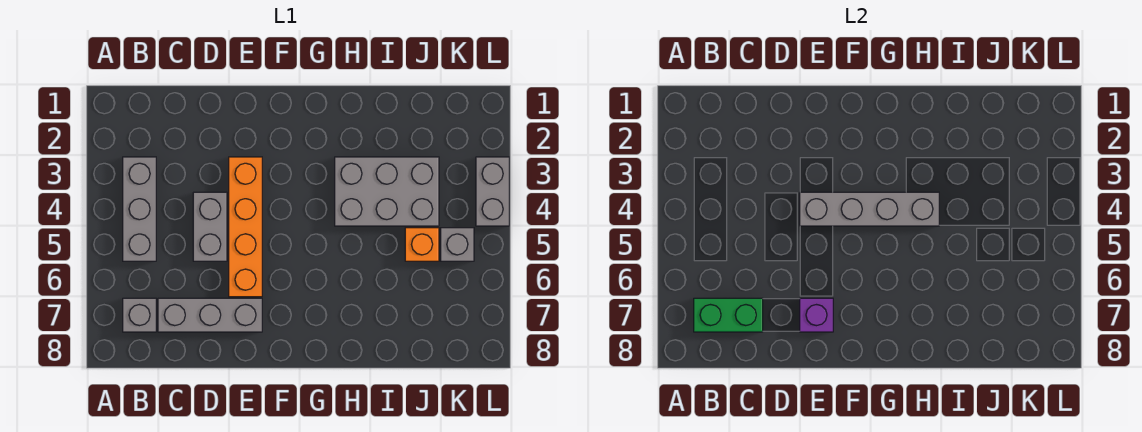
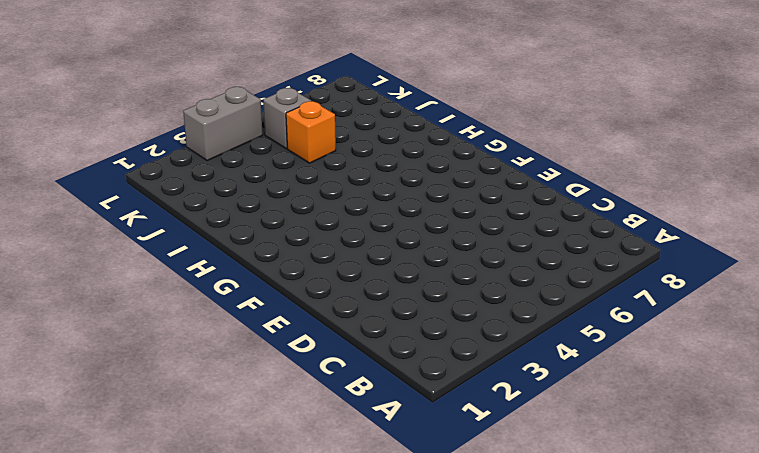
none -> grey 1x3 brick [123,157,156,261]
none -> grey 1x1 brick [123,298,156,332]
none -> grey 1x3 brick [158,298,262,332]

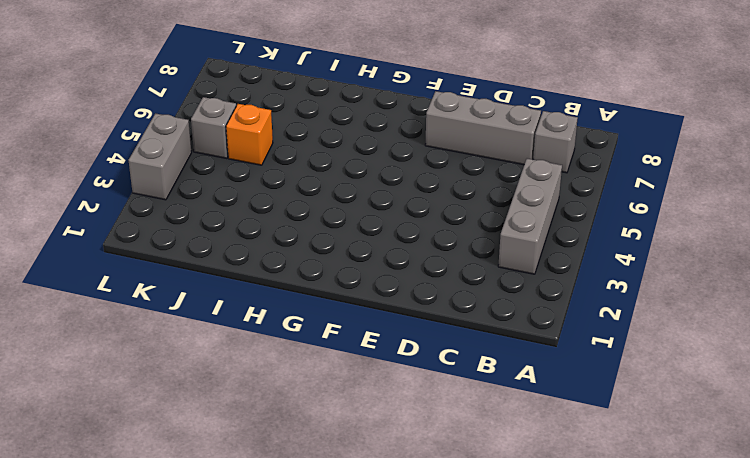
none -> grey 1x2 brick [193,192,227,261]
none -> orange 1x4 brick [229,157,262,297]
none -> grey 2x3 brick [335,157,439,226]

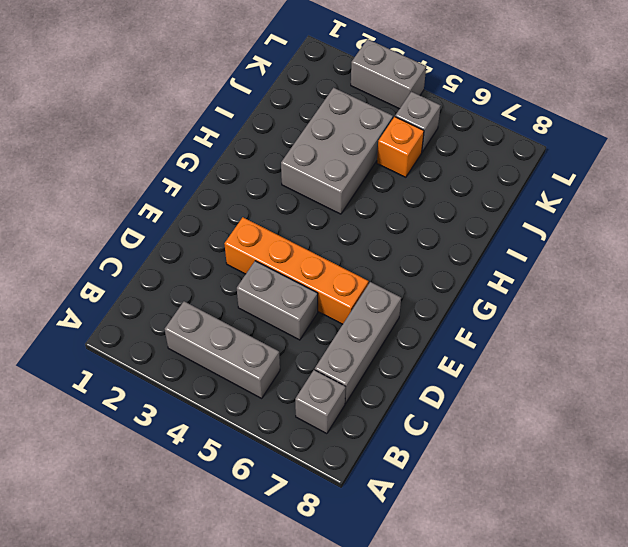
none -> green 1x2 brick [694,298,763,332]
none -> grey 1x4 brick [800,192,939,226]
none -> purple 1x1 brick [800,298,833,332]

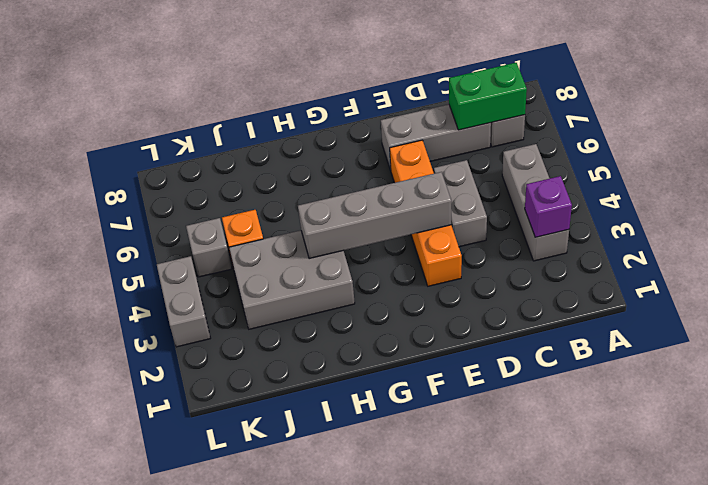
purple 1x1 brick [525,176,572,237] -> purple 1x1 brick moved to [800,298,833,332]

